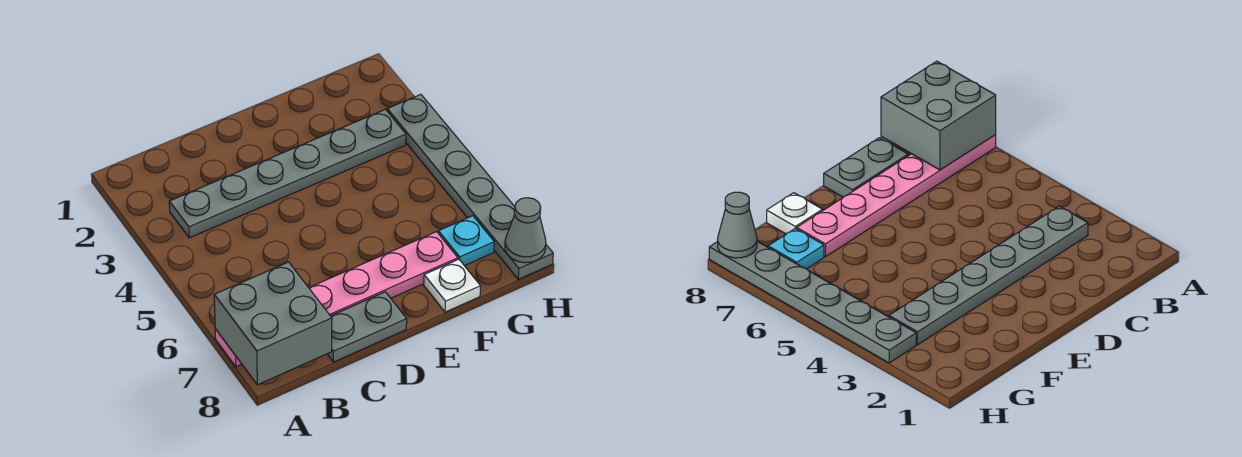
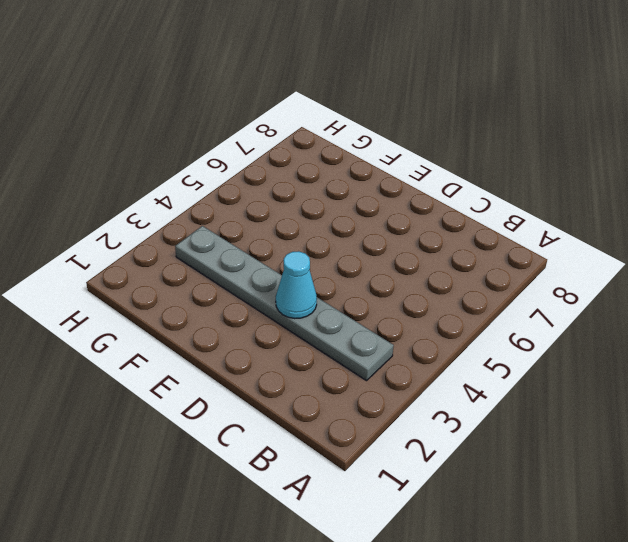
cyan 1x1 cone [276,251,317,319] -> none
none -> pink 1x6 plate [215,232,458,367]
none -> grey 1x2 plate [327,292,407,362]

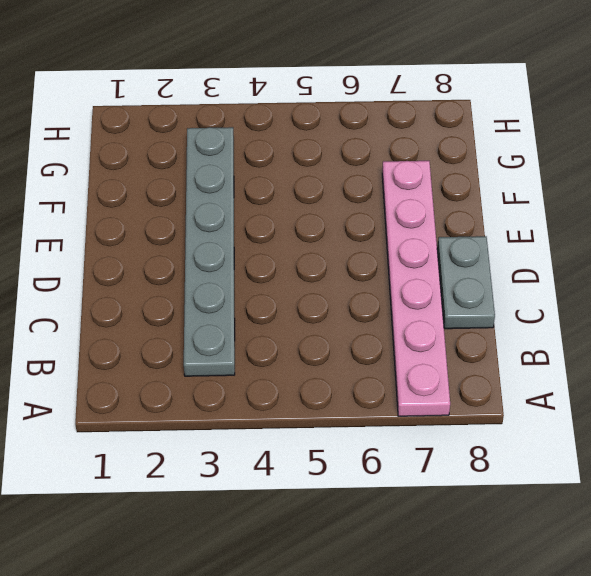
none -> white 1x1 plate [424,259,481,312]
none -> cyan 1x1 plate [438,216,494,266]

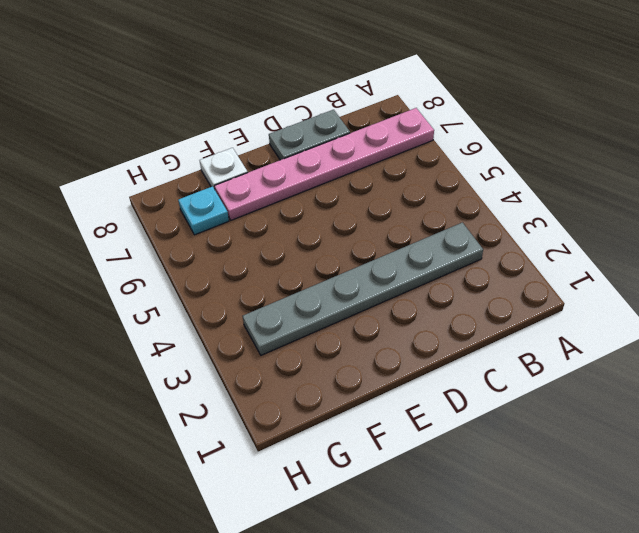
none -> grey 1x6 plate [387,94,553,279]
none -> grey 2x2 brick [214,262,332,385]

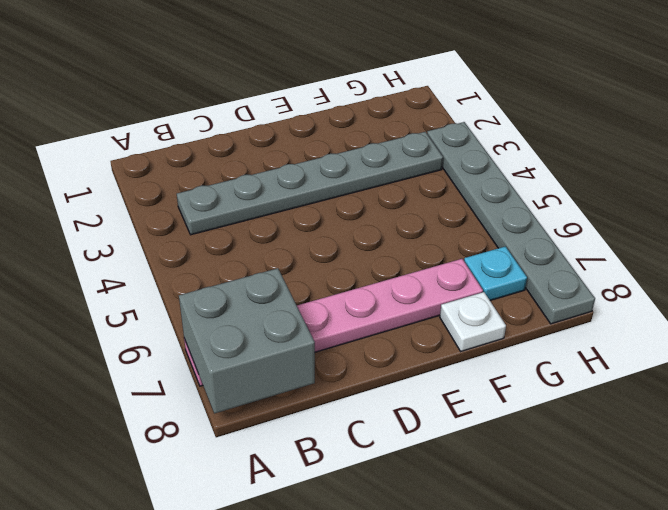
none -> grey 1x2 plate [327,292,407,362]
none -> grey 1x1 cone [505,198,546,263]

